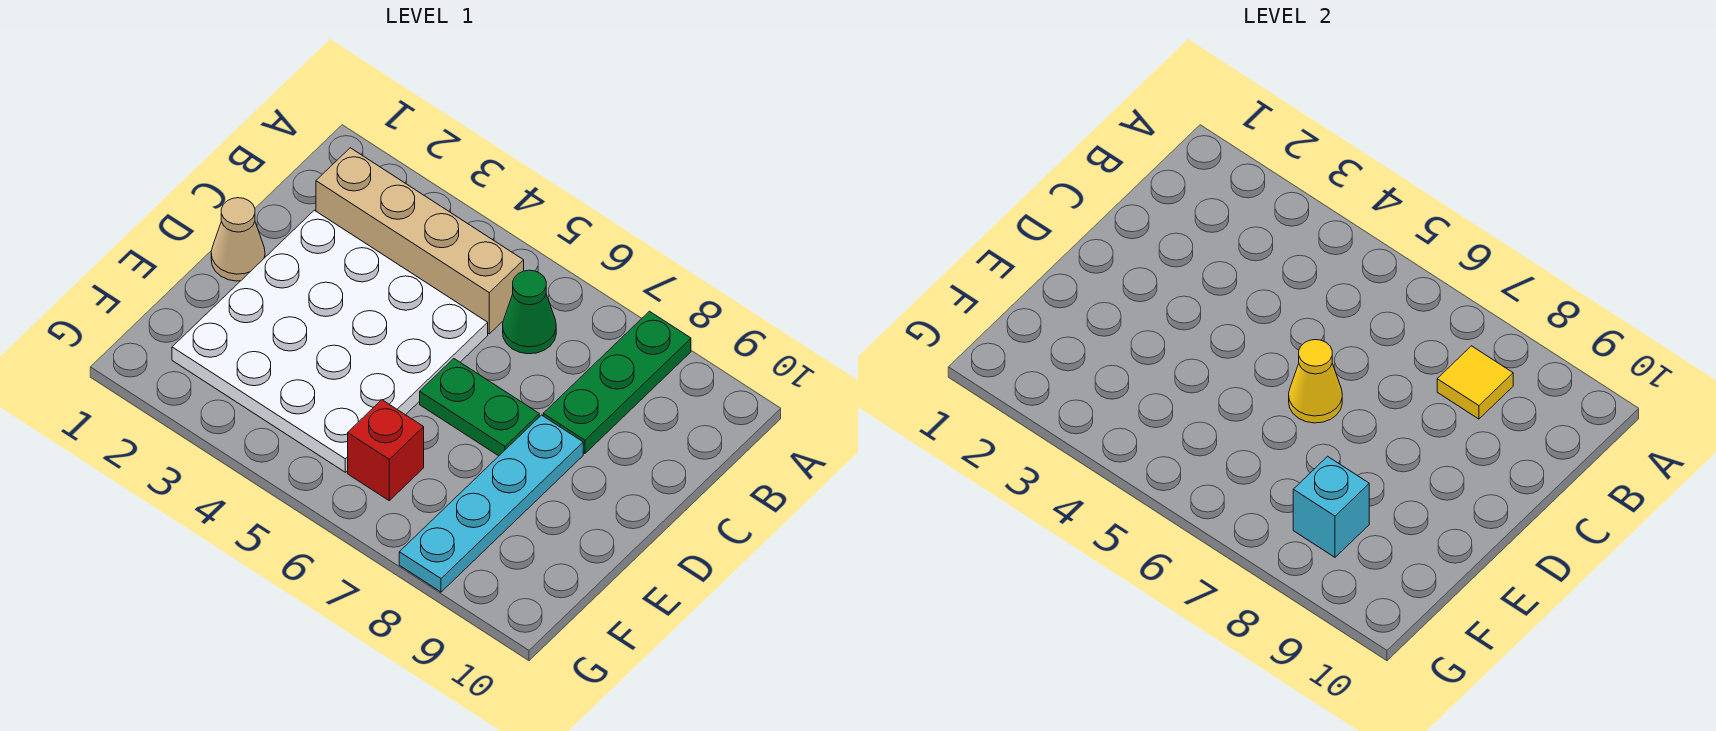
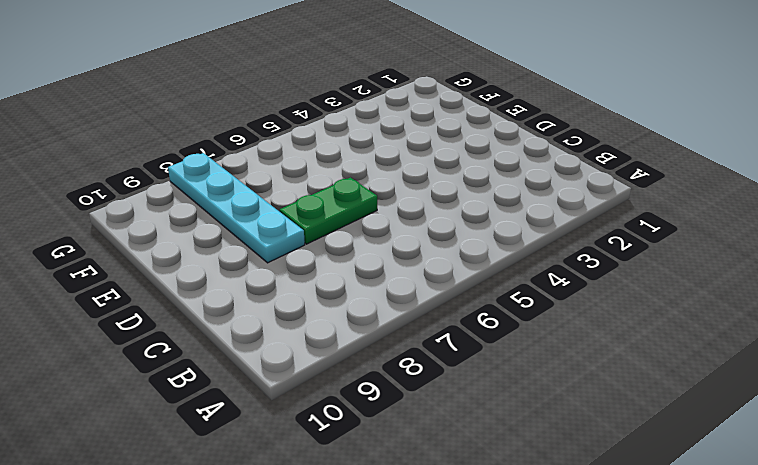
none -> green 1x3 plate [543,311,691,454]
none -> tan 1x4 brick [316,148,524,334]

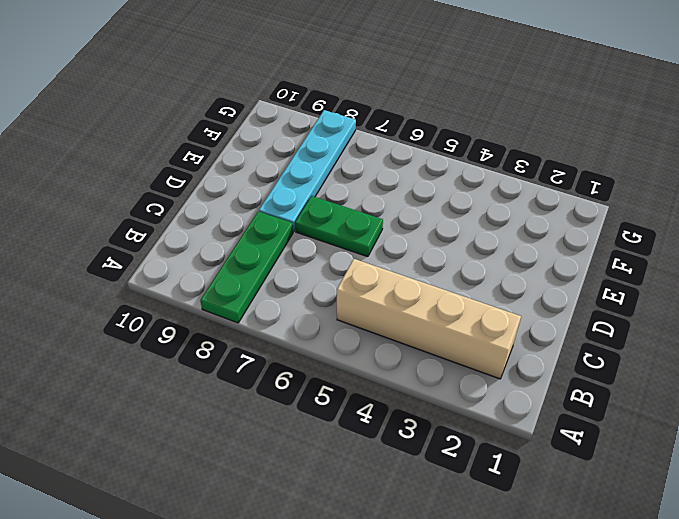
none -> green 1x1 cone [503,270,556,354]
none -> white 4x4 plate [172,210,488,472]

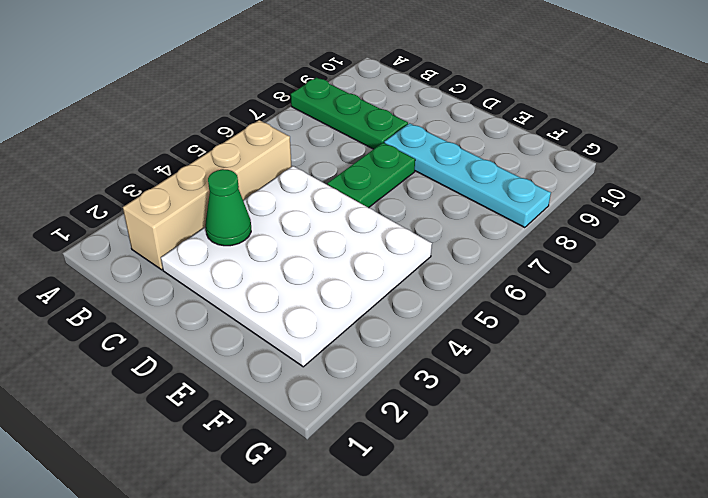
green 1x1 cone [205,169,251,246] -> green 1x1 cone moved to [503,270,556,354]
none -> tan 1x1 cone [211,198,265,281]
none -> red 1x1 brick [348,400,424,500]

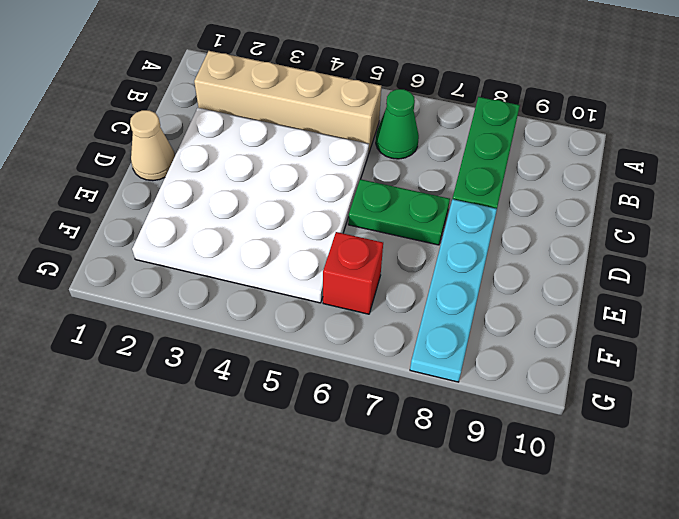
none -> yellow 1x1 tile [1437,346,1513,419]
none -> yellow 1x1 cone [1289,340,1342,423]

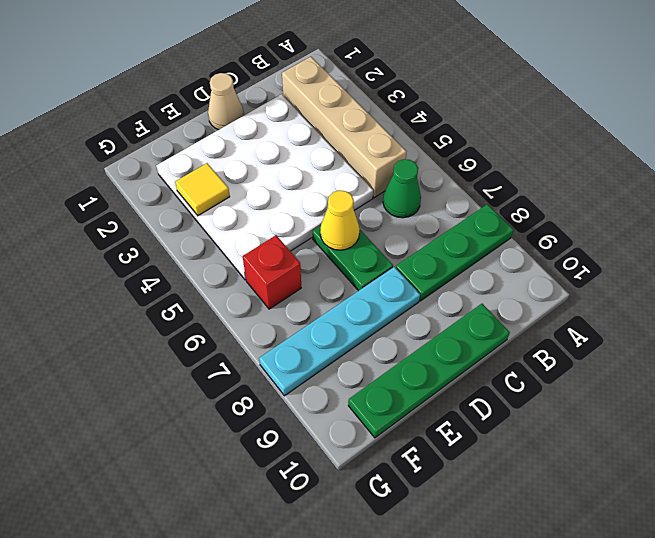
green 1x4 plate [348,304,510,438] -> none
yellow 1x1 tile [175,163,230,216] -> yellow 1x1 tile moved to [1437,346,1513,419]
none -> cyan 1x1 brick [1293,456,1369,557]

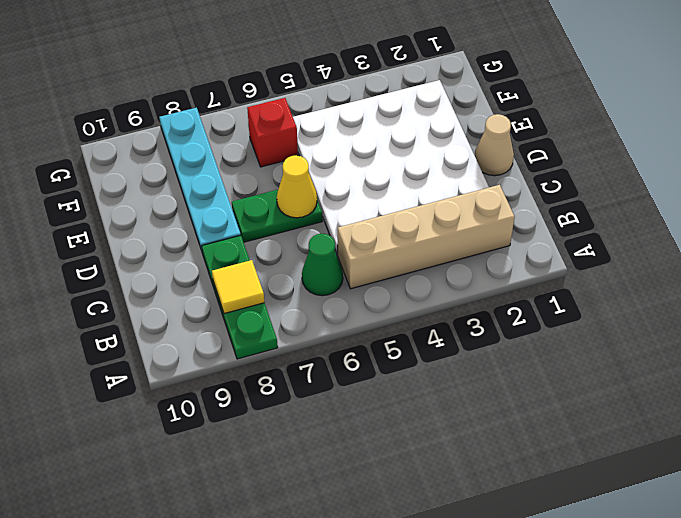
none -> cyan 1x1 brick [1293,456,1369,557]

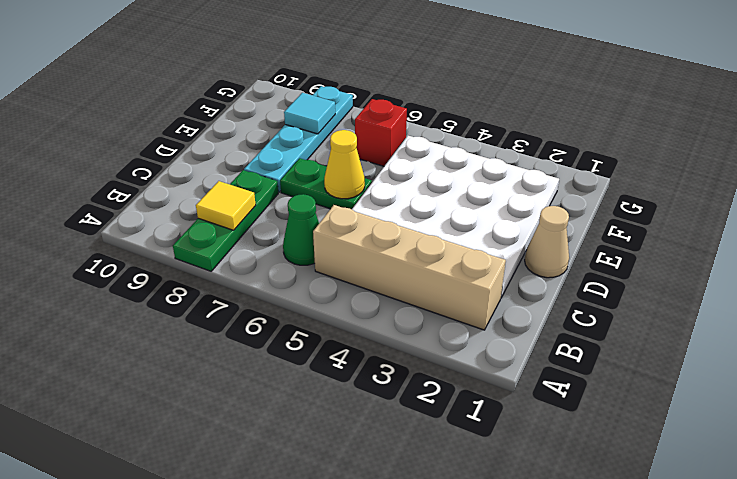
cyan 1x1 tile [284,93,335,134] -> cyan 1x1 brick [1293,456,1369,557]

